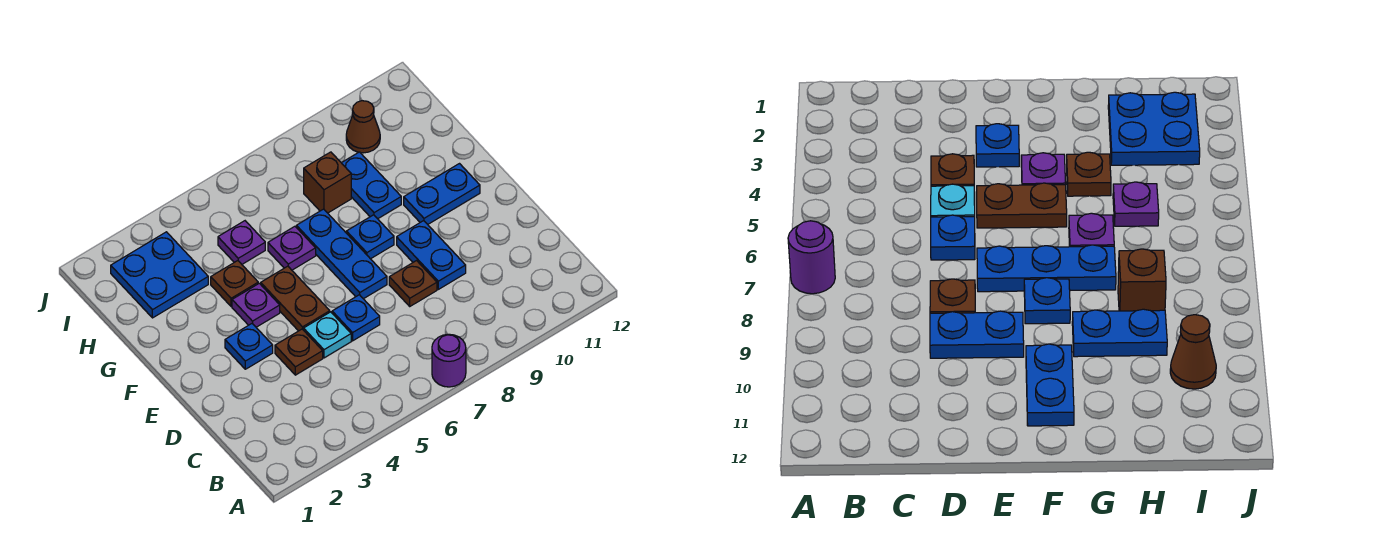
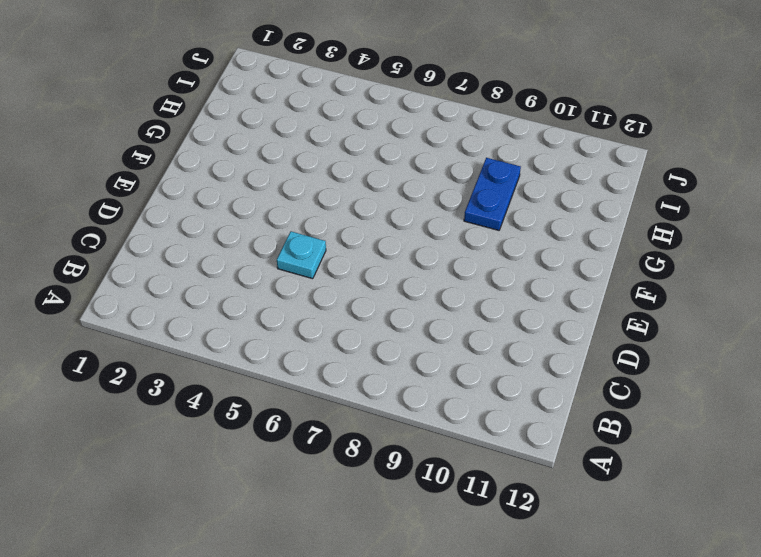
none -> purple 1x1 round brick [432,334,466,387]
none -> brown 1x1 plate [275,329,323,375]
none -> blue 1x1 plate [332,295,380,341]

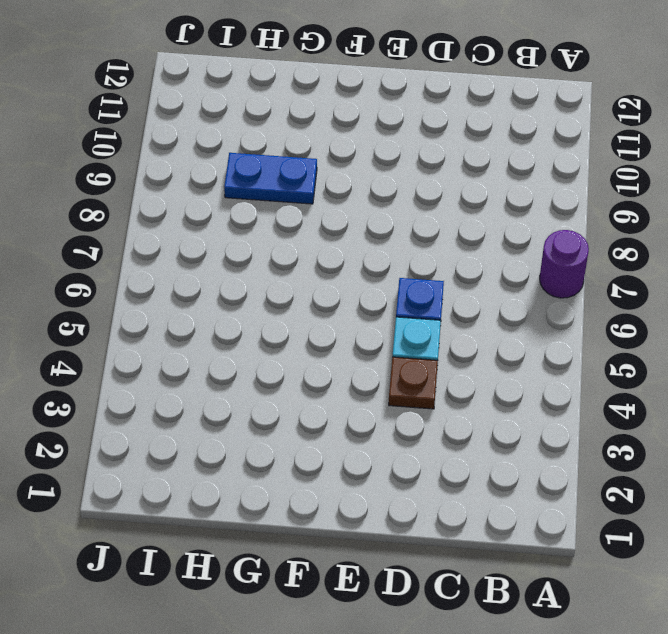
none -> brown 1x1 plate [389,261,437,306]
none -> blue 1x2 plate [397,221,466,289]
none -> blue 1x1 plate [225,324,273,369]

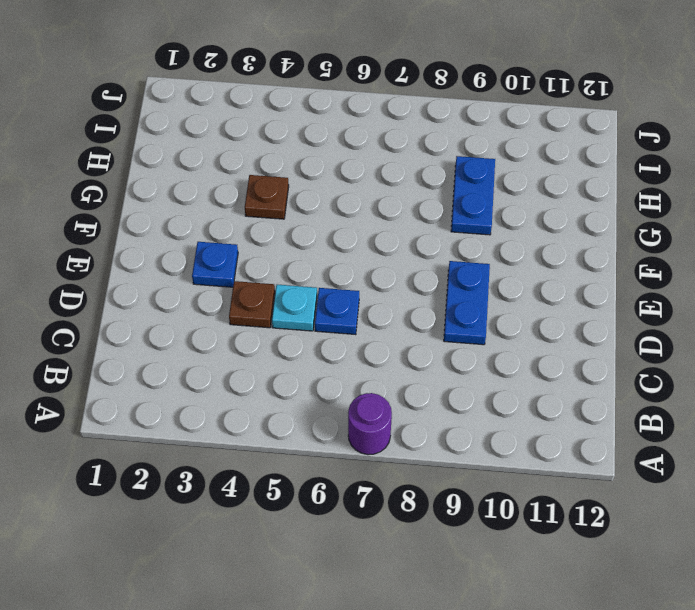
none -> brown 1x1 plate [389,261,437,306]
none -> brown 1x2 plate [261,266,330,331]
none -> blue 1x3 plate [296,209,387,299]

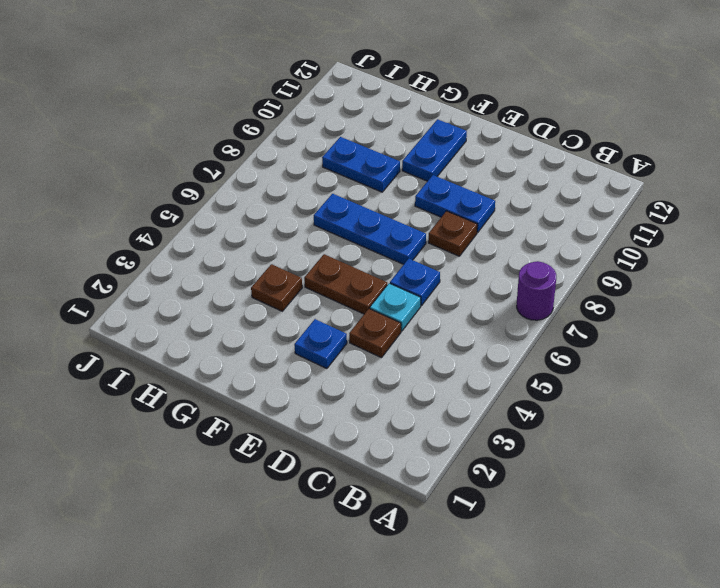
none -> purple 1x1 plate [232,283,280,327]
none -> blue 1x1 plate [346,215,394,259]
none -> purple 1x1 plate [268,226,316,270]

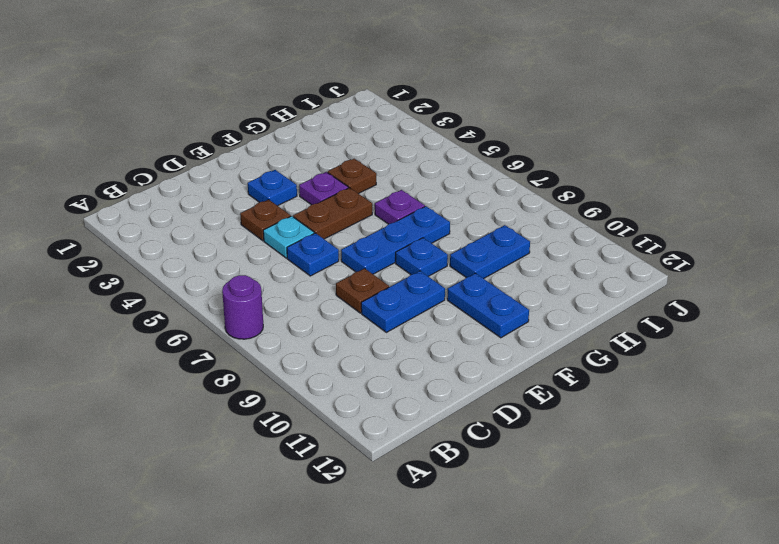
none -> blue 2x2 plate [111,232,208,318]
none -> purple 1x1 plate [218,221,265,264]
none -> brown 1x1 brick [304,152,351,213]

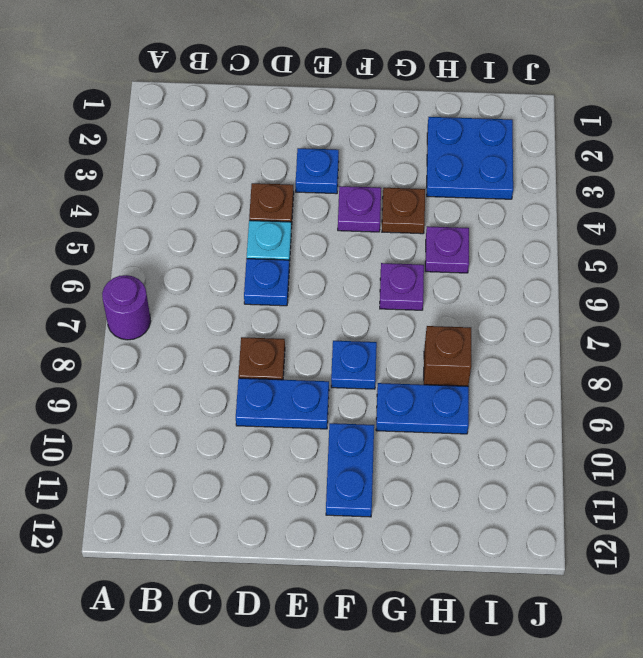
none -> brown 1x2 plate [261,266,330,331]
none -> blue 1x3 plate [296,209,387,299]
none -> brown 1x1 cone [346,101,380,153]

